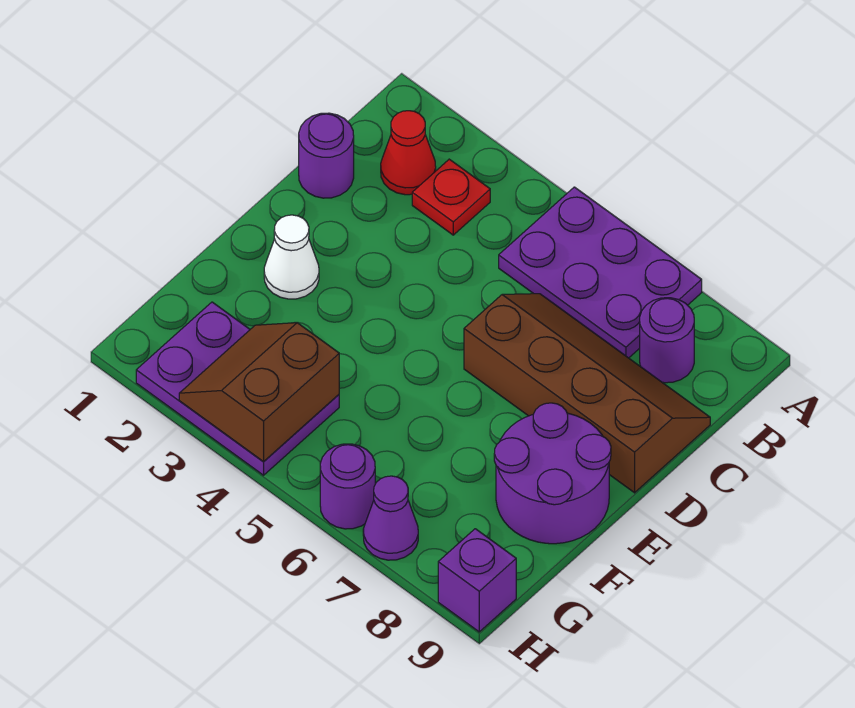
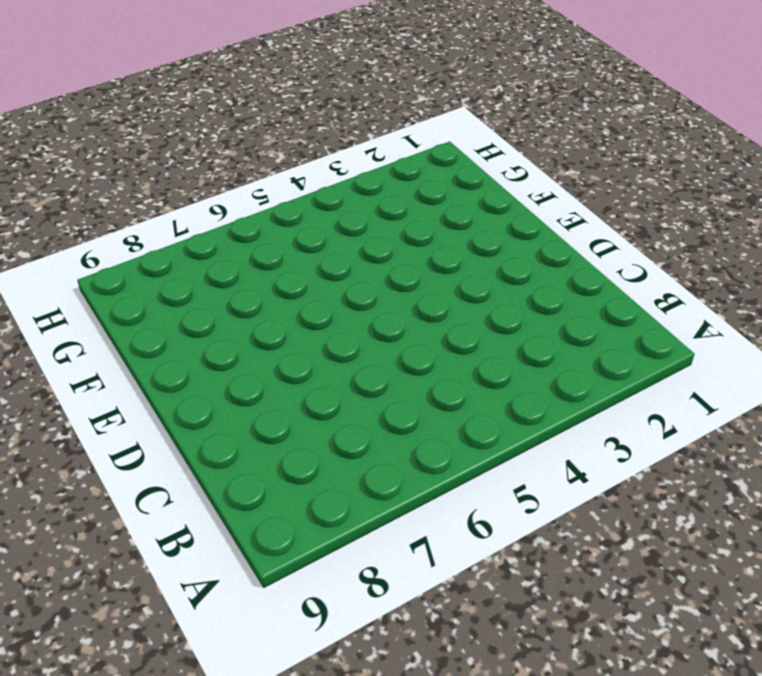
none -> purple 2x3 plate [499,187,702,358]
none -> red 1x1 cone [381,111,436,195]
none -> red 1x1 plate [412,159,490,235]

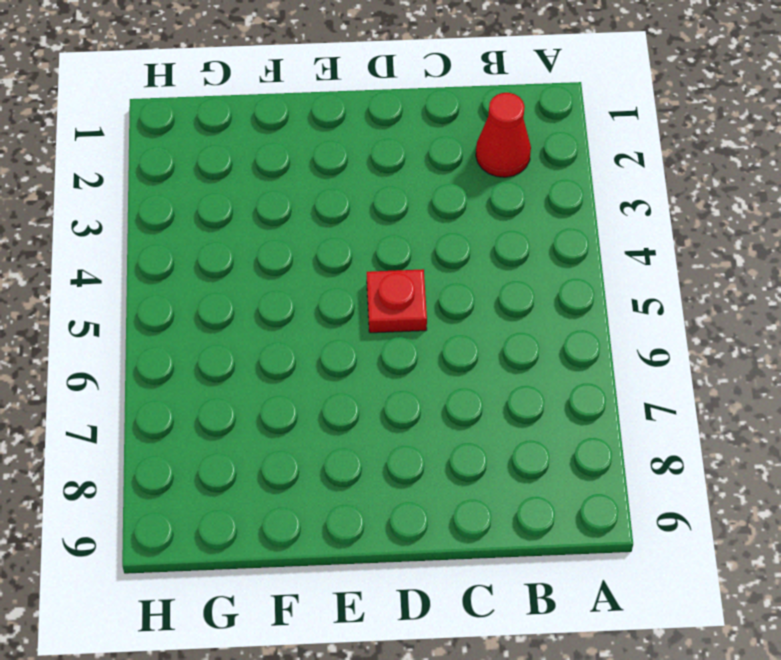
red 1x1 plate [367,269,427,333] -> red 1x1 plate moved to [412,159,490,235]
none -> purple 2x3 plate [499,187,702,358]
none -> purple 1x1 round brick [640,298,694,383]
none -> purple 1x1 round brick [299,113,354,198]

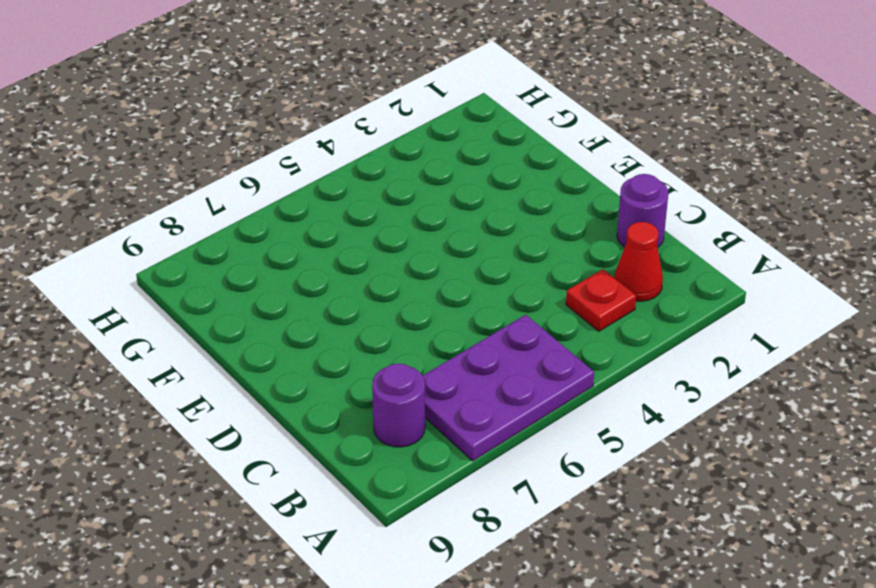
none -> brown 2x4 slope [464,294,710,493]
none -> white 1x1 cone [264,215,319,299]
none -> purple 2x2 round brick [494,403,611,544]

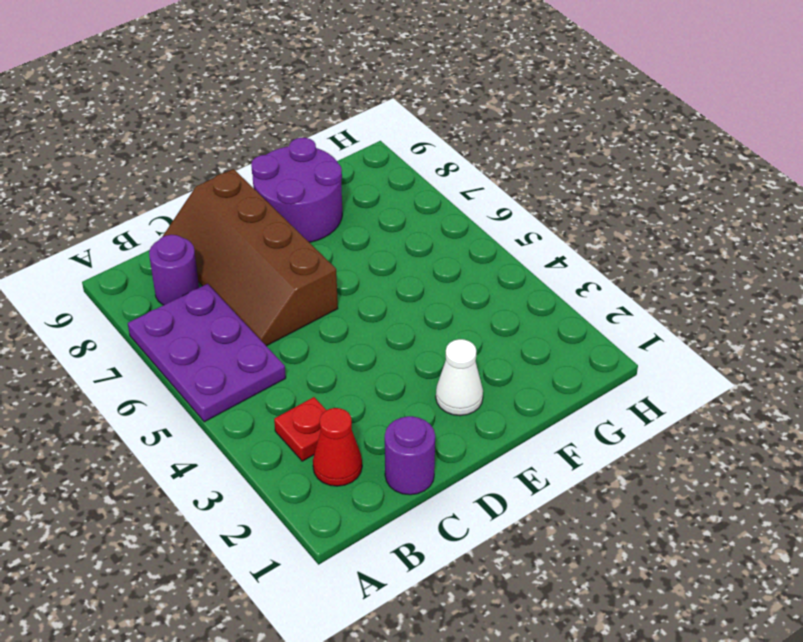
none -> purple 2x3 plate [136,302,339,475]
none -> purple 1x1 round brick [320,444,375,529]
none -> purple 1x1 cone [363,476,418,560]

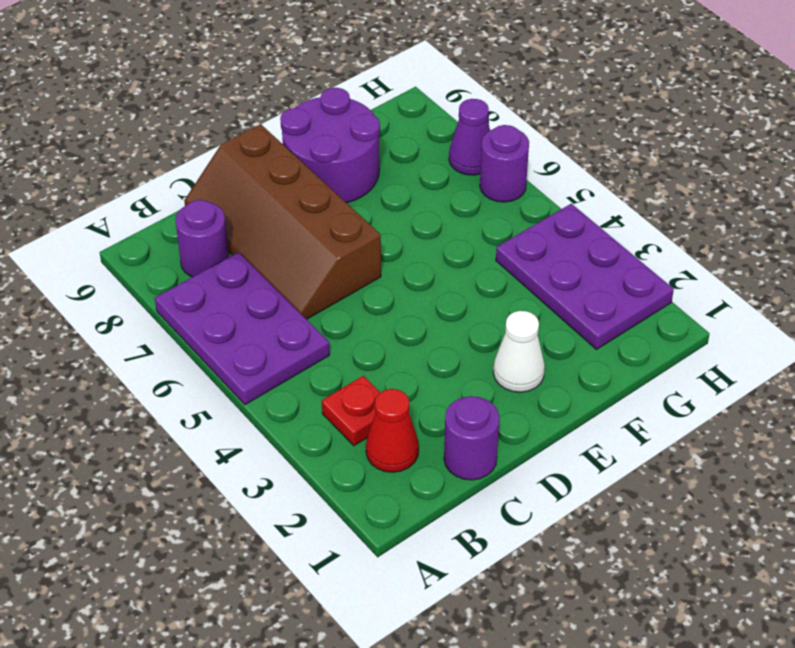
none -> purple 1x1 brick [438,529,516,632]
none -> brown 2x2 slope [179,323,339,462]

